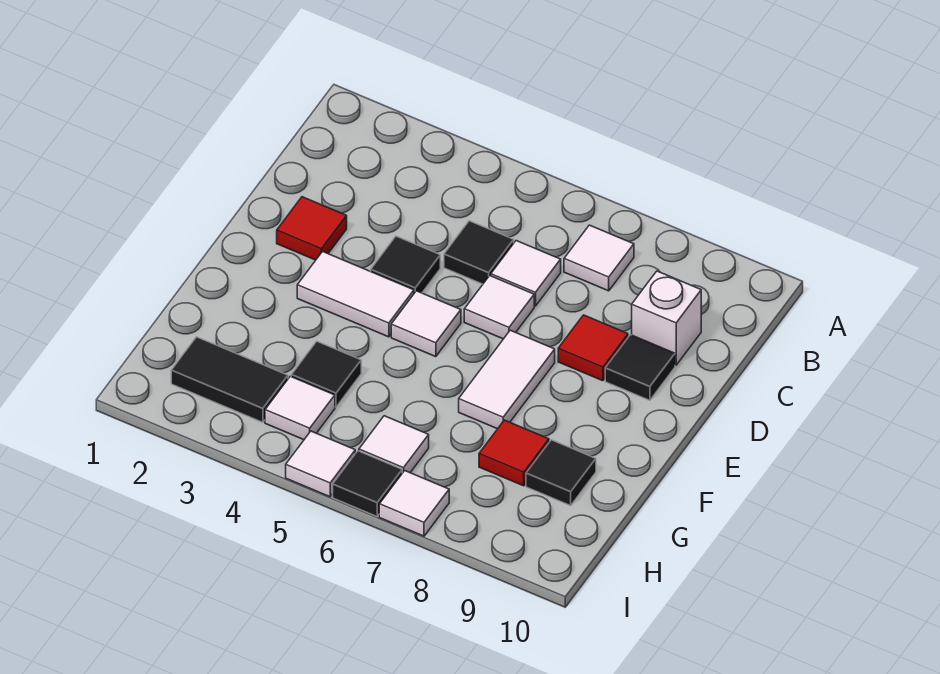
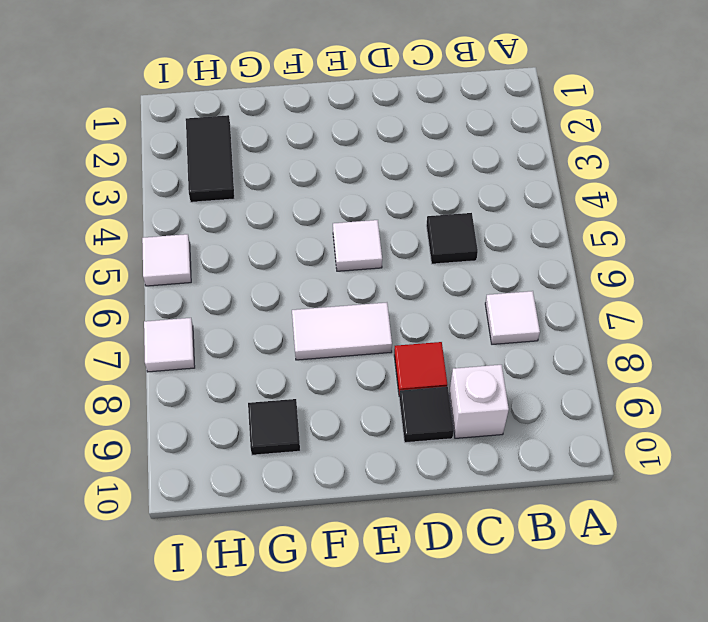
none -> white 1x1 tile [491,241,561,306]
none -> red 1x1 tile [277,197,347,260]
none -> black 1x1 tile [371,236,440,293]

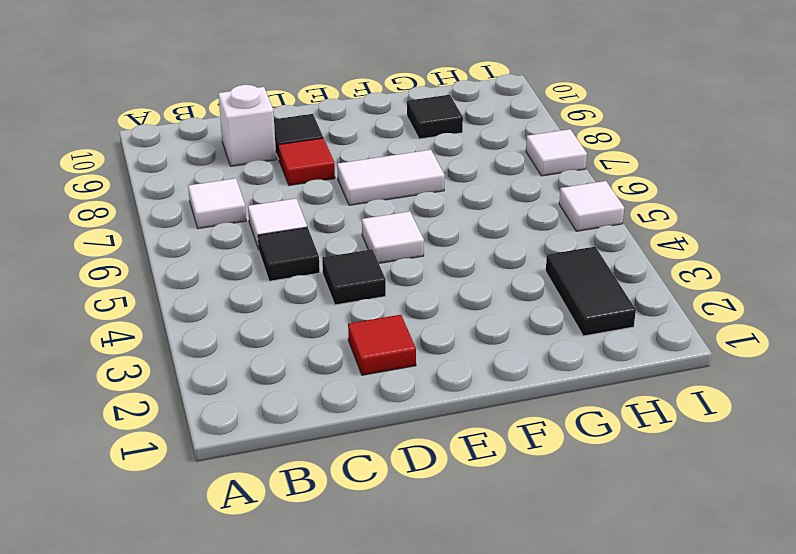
none -> white 1x1 tile [464,276,534,339]
none -> white 1x2 tile [297,252,414,337]
none -> black 1x1 tile [291,341,361,407]

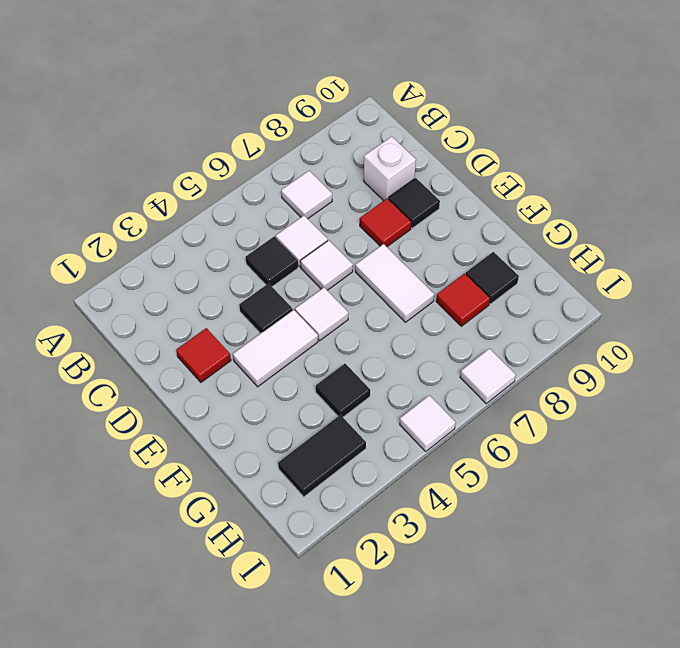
none -> white 1x1 tile [265,376,335,440]
none -> white 1x1 tile [359,416,429,473]
none -> black 1x1 tile [333,451,402,516]

